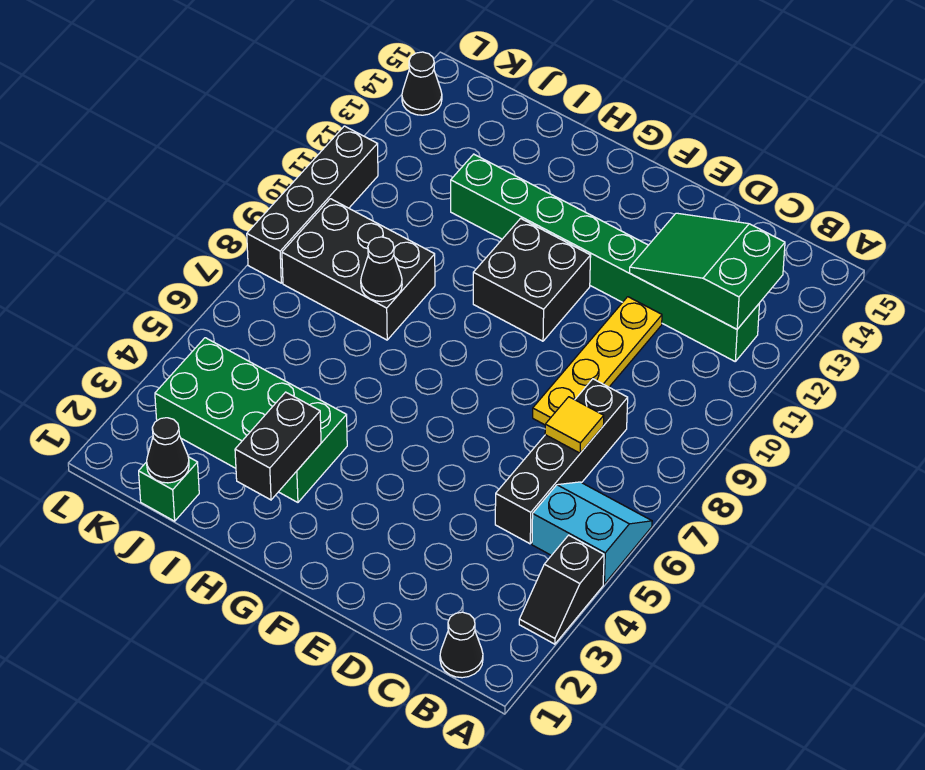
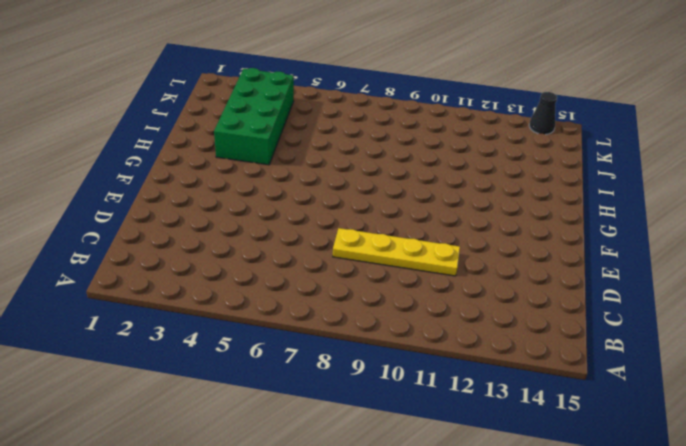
none -> black 1x2 slope [519,535,604,644]
none -> cyan 2x2 slope [532,482,652,584]
none -> black 1x1 cone [440,612,483,678]

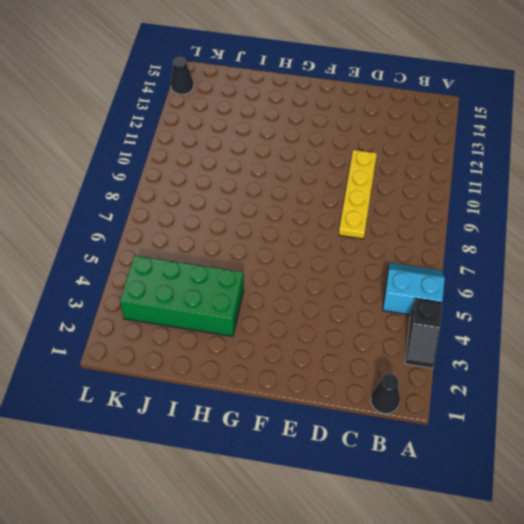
none -> green 1x8 brick [451,154,760,361]
none -> black 1x4 brick [495,379,628,544]
none -> black 2x2 brick [473,218,591,341]

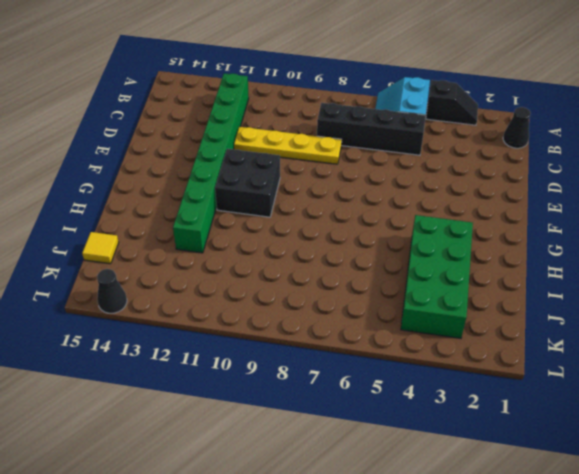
yellow 1x1 tile [82,232,119,264] -> yellow 1x1 tile moved to [545,397,604,453]
none -> black 2x3 brick [282,199,435,340]
none -> green 1x1 brick [139,457,199,521]
none -> black 1x4 brick [247,126,378,283]

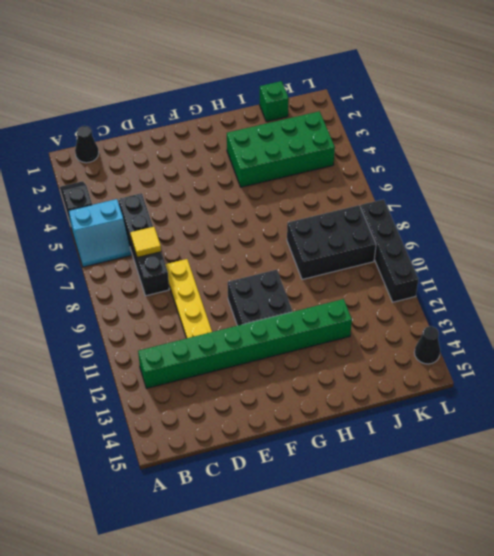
none -> green 2x3 slope [630,213,785,329]
none -> black 1x2 brick [235,392,321,500]
none -> black 1x1 cone [361,237,402,302]

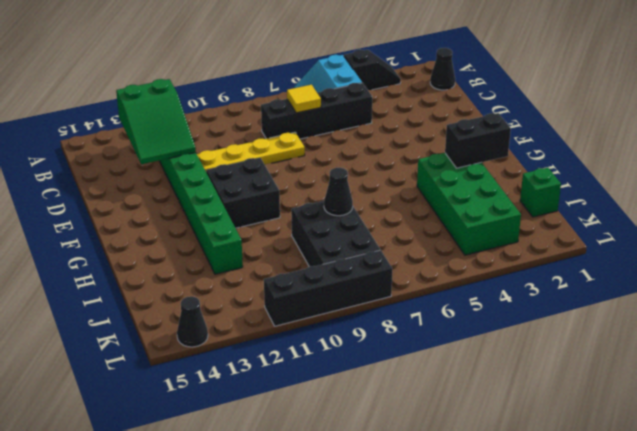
none -> black 1x1 cone [147,418,189,483]

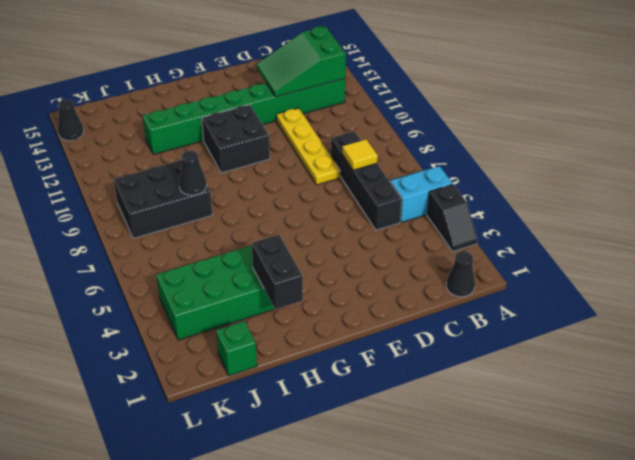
none -> black 1x4 brick [247,126,378,283]
none -> black 1x1 cone [147,418,189,483]

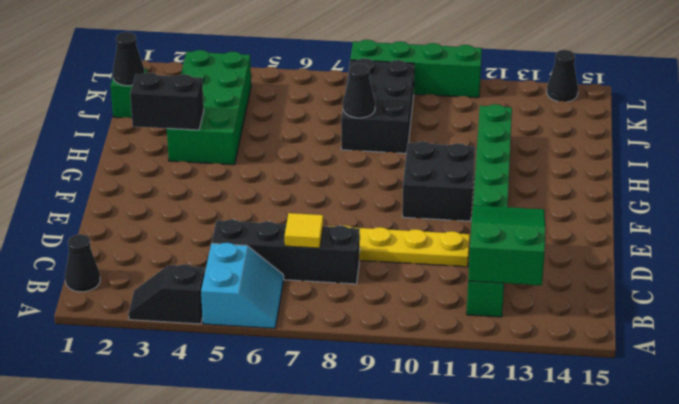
green 1x4 brick [350,40,482,98] -> black 1x4 brick [247,126,378,283]

